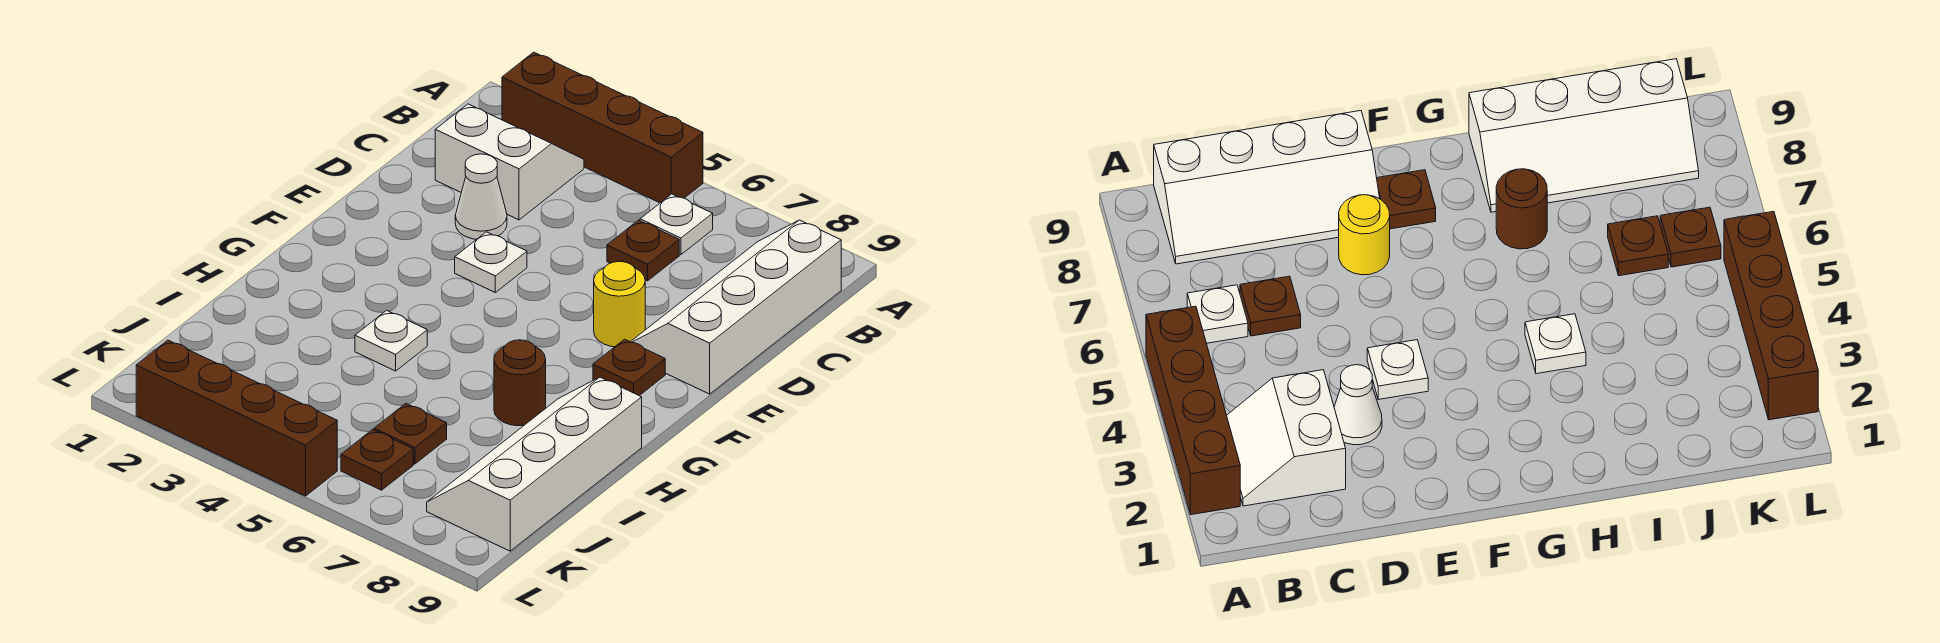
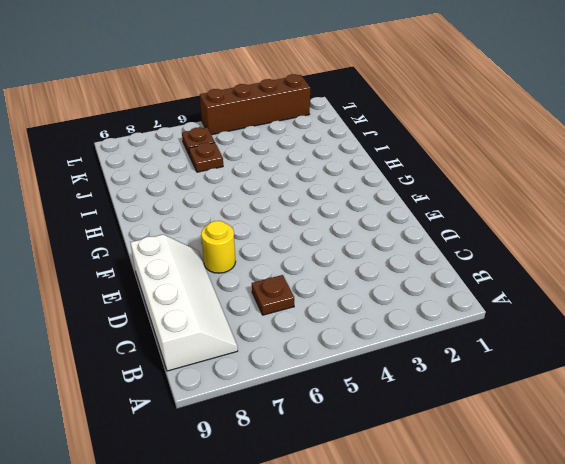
none -> brown 1x4 brick [502,52,703,203]
none -> white 2x2 slope [435,104,584,220]
none -> white 1x1 plate [640,194,713,255]

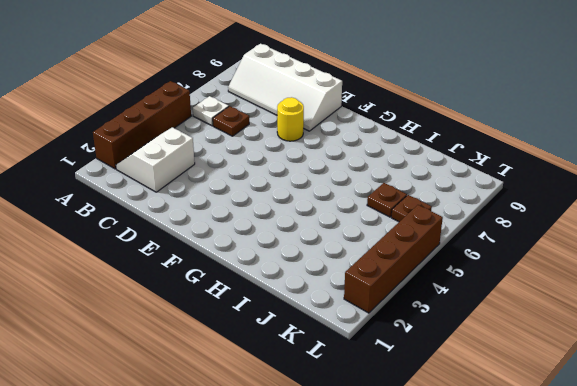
none -> white 1x1 cone [455,154,507,239]
none -> white 1x1 plate [455,232,527,292]
none -> brown 1x1 plate [593,339,665,396]

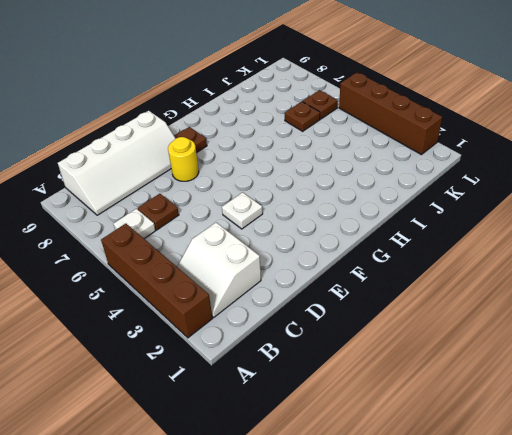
none -> white 1x1 cone [455,154,507,239]
none -> white 1x1 plate [355,310,427,371]
none -> brown 1x1 round brick [494,340,546,426]

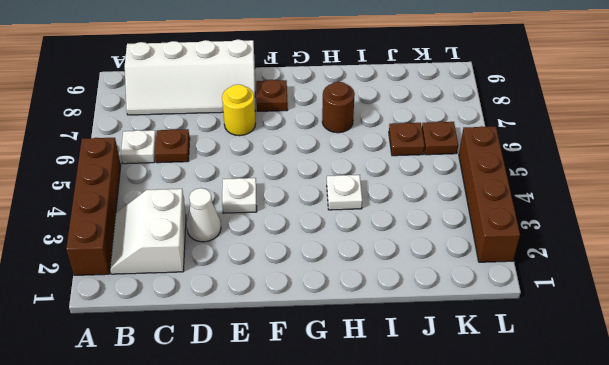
none -> white 2x4 slope [427,377,642,551]

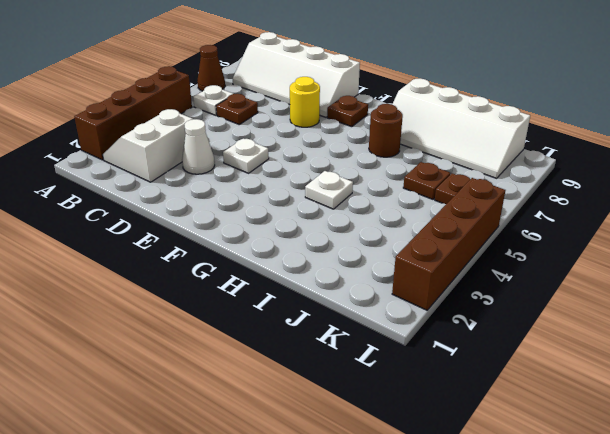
brown 1x1 cone [197,45,225,91] -> none

